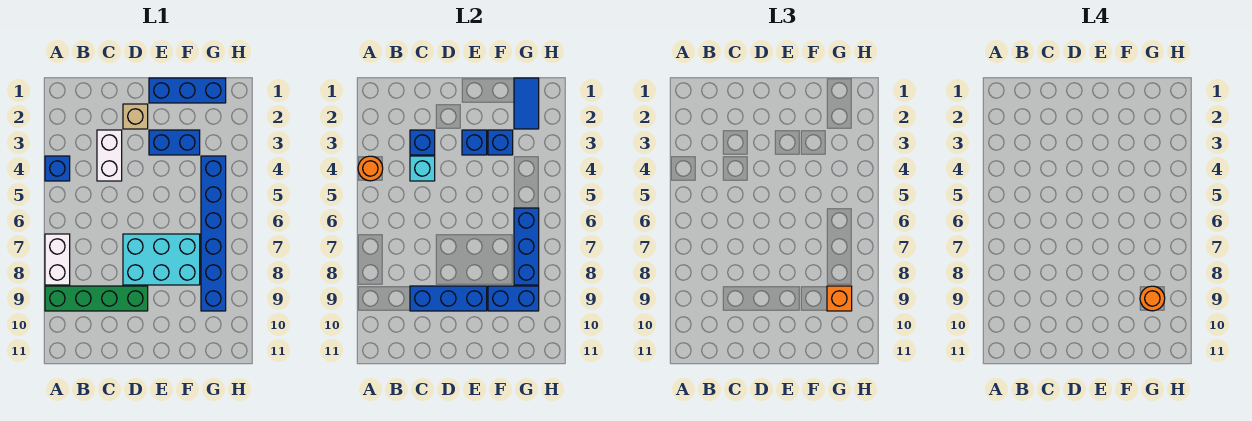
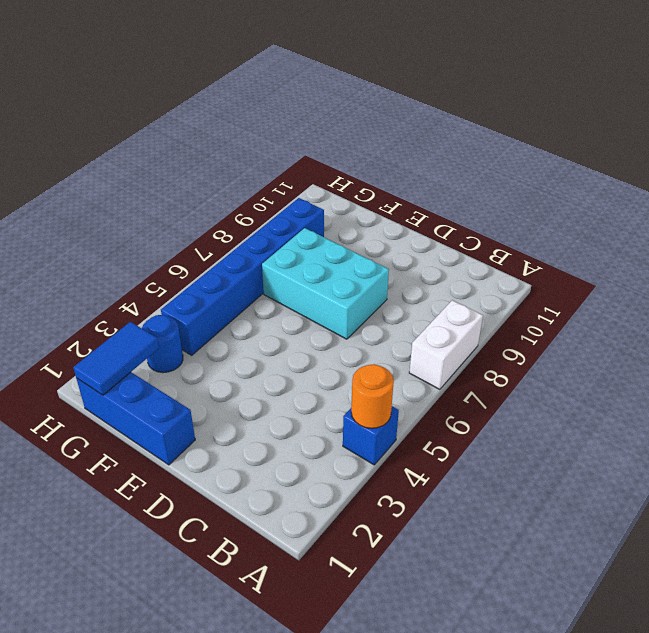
blue 1x1 round brick [142,315,183,373] -> none
none -> green 1x4 brick [45,286,148,311]
none -> white 1x2 brick [97,130,122,181]
none -> tan 1x1 brick [123,104,148,129]

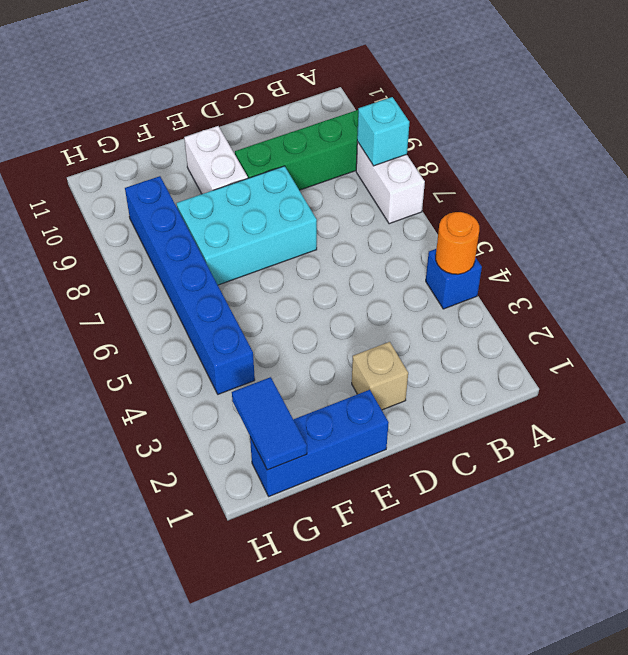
cyan 1x1 brick [357,97,409,166] -> cyan 1x1 brick moved to [410,156,435,181]
white 1x2 brick [184,126,248,194] -> white 1x2 brick moved to [97,130,122,181]
none -> blue 1x2 brick [149,130,200,155]
none -> blue 1x1 brick [410,130,435,155]
none -> blue 1x3 brick [410,286,487,311]

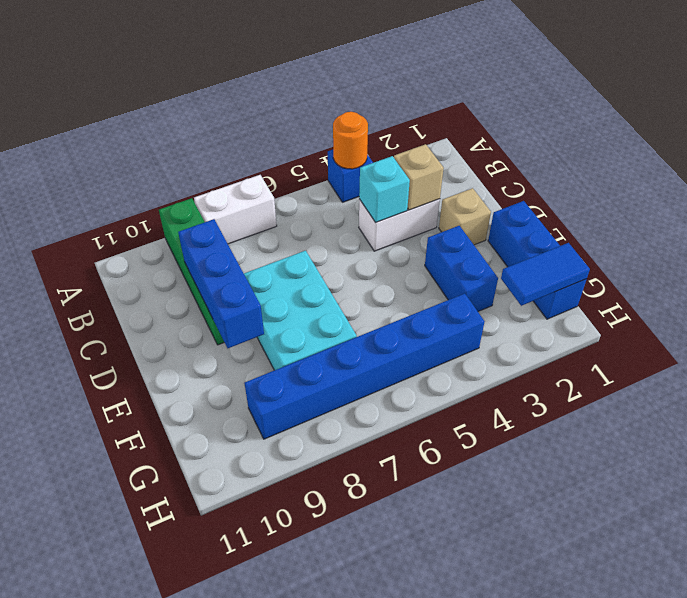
tan 1x1 brick [394,144,444,210] -> blue 1x1 brick [410,130,435,155]
none -> blue 1x1 brick [462,130,487,155]
none -> blue 1x1 brick [488,130,513,155]
none -> blue 1x2 brick [488,286,539,311]

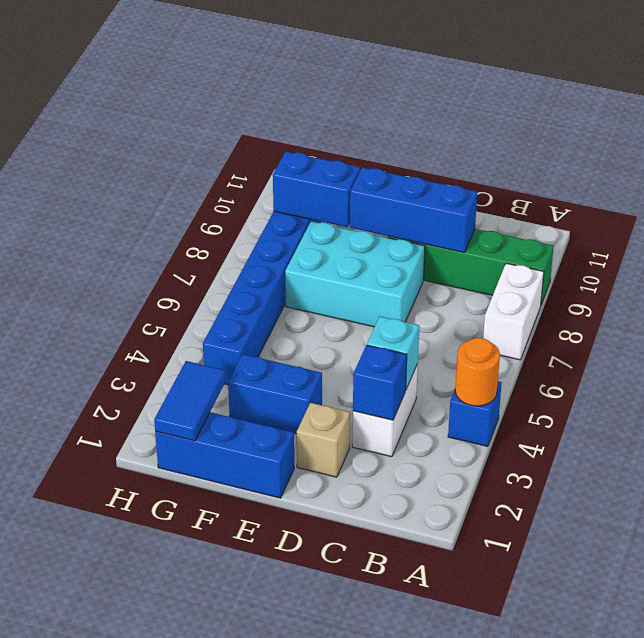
none -> blue 1x1 brick [462,130,487,155]
none -> blue 1x1 brick [488,130,513,155]
none -> blue 1x3 brick [514,208,539,285]

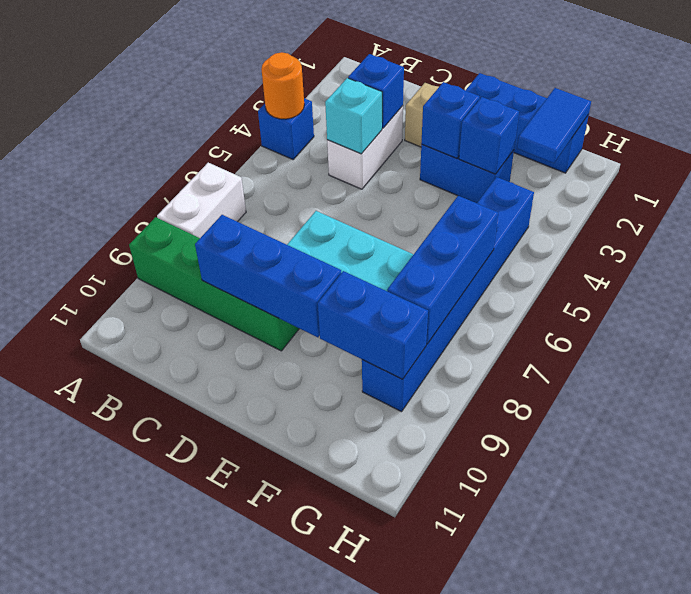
none -> orange 1x1 brick [827,286,852,311]
none -> orange 1x1 round brick [1140,286,1165,311]

